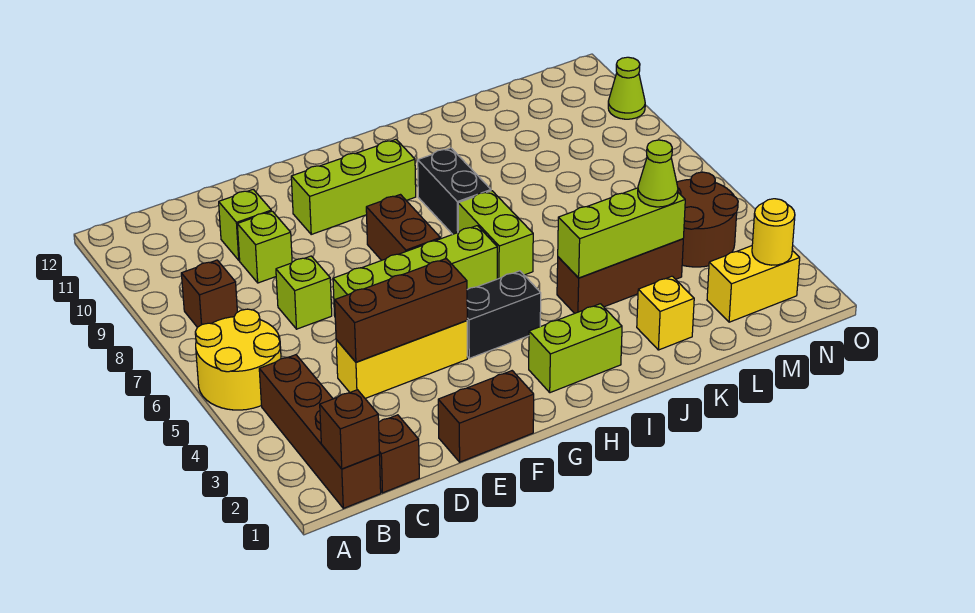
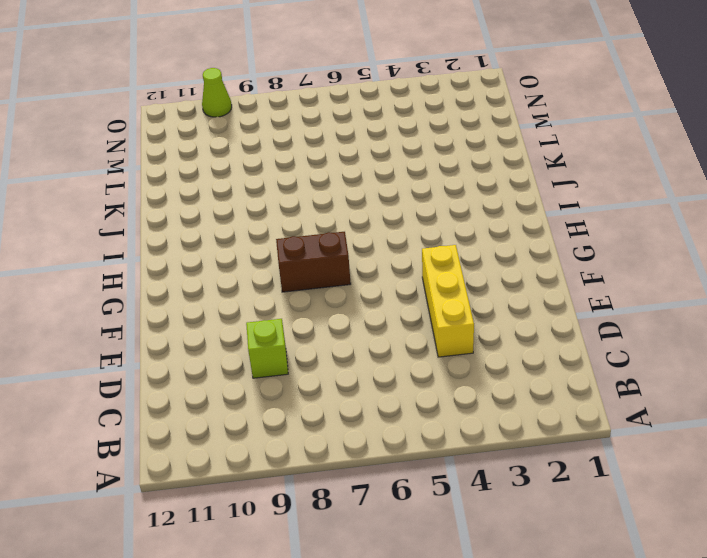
none -> yellow 2x2 round brick [195,309,281,410]
none -> brown 1x4 brick [259,355,381,508]
none -> brown 1x1 brick [181,260,237,327]

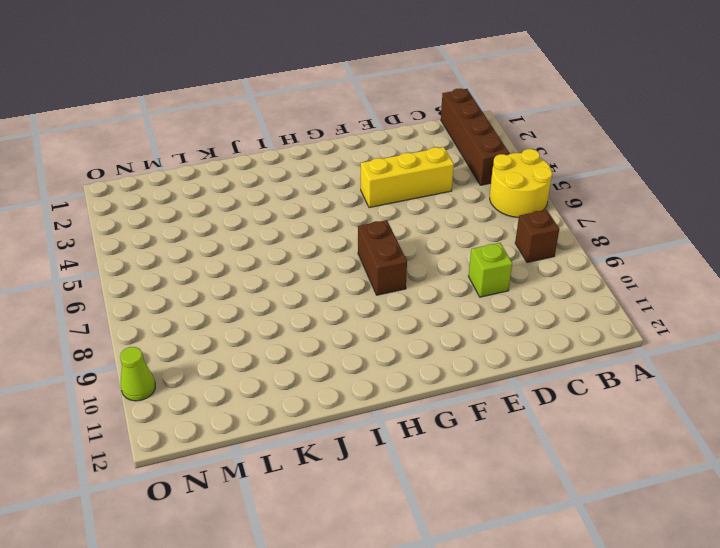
none -> brown 1x1 brick [379,415,419,493]
none -> lime 1x1 brick [276,256,332,329]
none -> lime 1x1 brick [219,189,271,260]

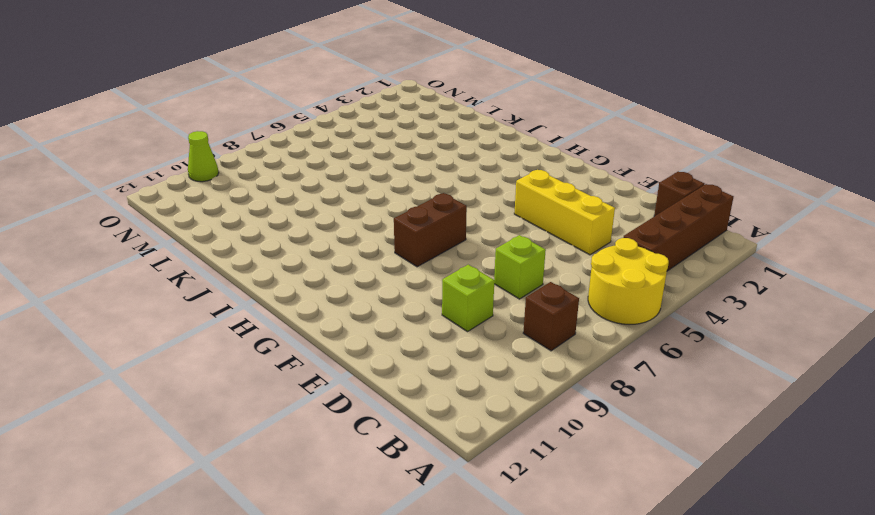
none -> lime 1x1 brick [219,189,271,260]
none -> brown 1x2 brick [438,371,534,462]
none -> lime 1x4 brick [333,226,497,316]

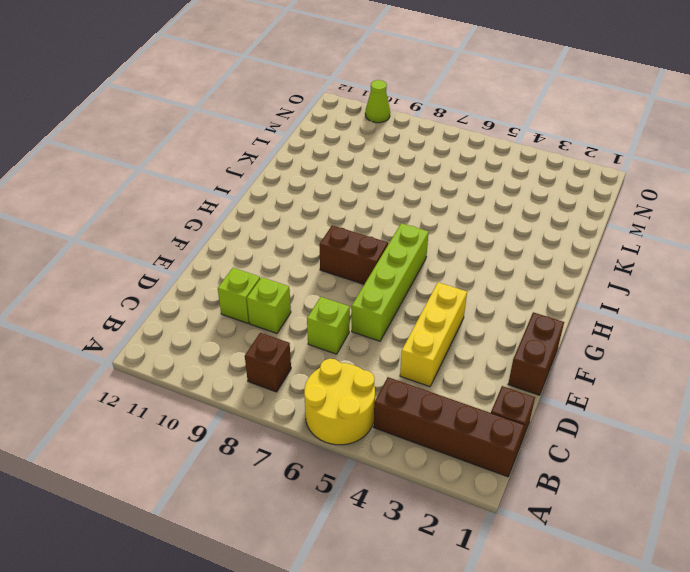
none -> lime 1x3 brick [291,139,416,234]
none -> black 1x2 brick [467,271,541,358]
none -> lime 1x2 brick [529,304,622,393]

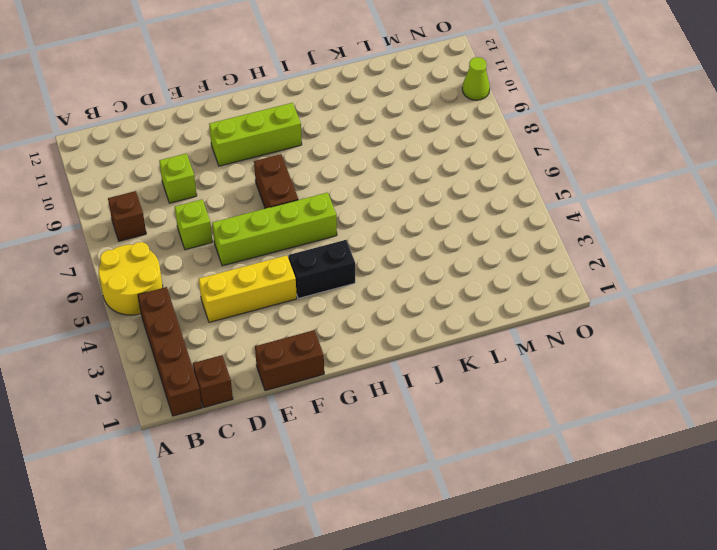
none -> lime 1x1 brick [219,189,271,260]
none -> lime 1x2 brick [529,304,622,393]
none -> lime 1x2 brick [458,191,533,279]

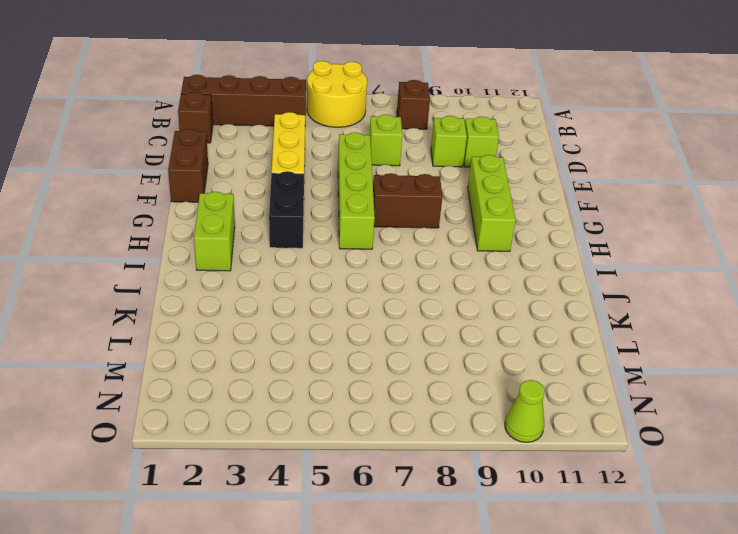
none -> lime 1x2 brick [458,191,533,279]
none -> black 1x2 brick [418,148,491,234]
none -> brown 1x3 brick [557,239,683,313]

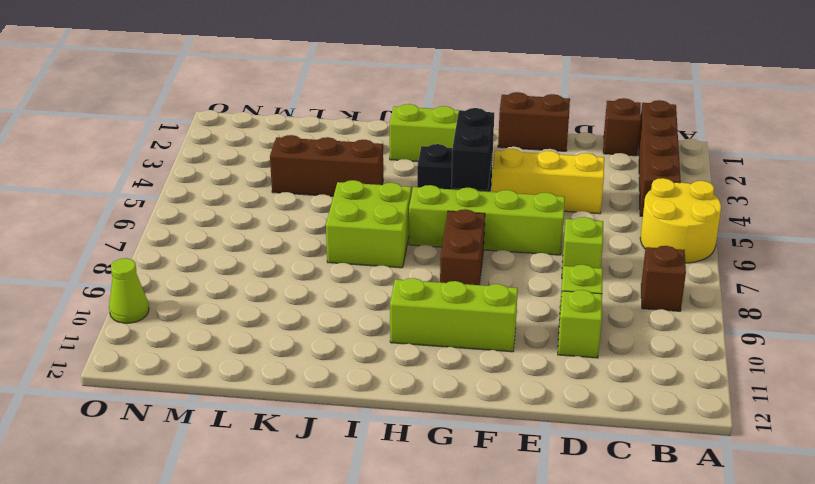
black 1x2 brick [451,108,494,190] -> black 1x2 brick moved to [418,148,491,234]
lime 2x2 brick [326,180,411,268] -> lime 1x2 brick [458,191,533,279]
none -> yellow 1x1 brick [637,276,694,350]
none -> yellow 1x2 brick [707,246,800,322]
none -> brown 2x2 round brick [677,172,738,267]

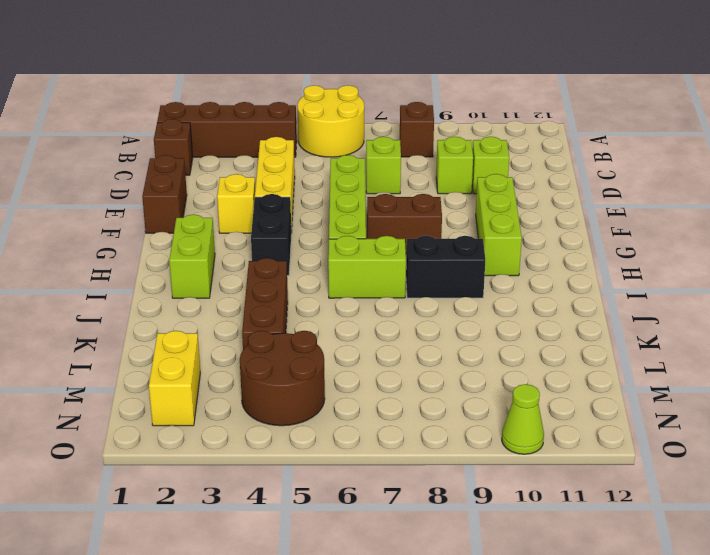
yellow 1x1 brick [217,174,255,233] -> yellow 1x1 brick moved to [637,276,694,350]
none -> brown 1x1 brick [320,390,379,469]
none -> brown 1x3 brick [335,259,467,362]
none -> lime 1x3 brick [558,188,685,278]

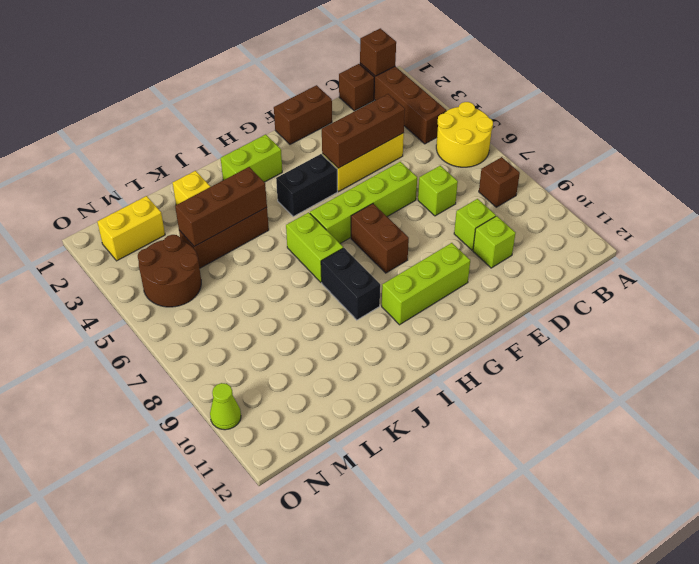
brown 1x3 brick [175,167,267,247] -> lime 1x3 brick [558,188,685,278]
none -> yellow 1x1 round brick [752,199,795,265]
none -> lime 1x1 cone [638,140,678,207]

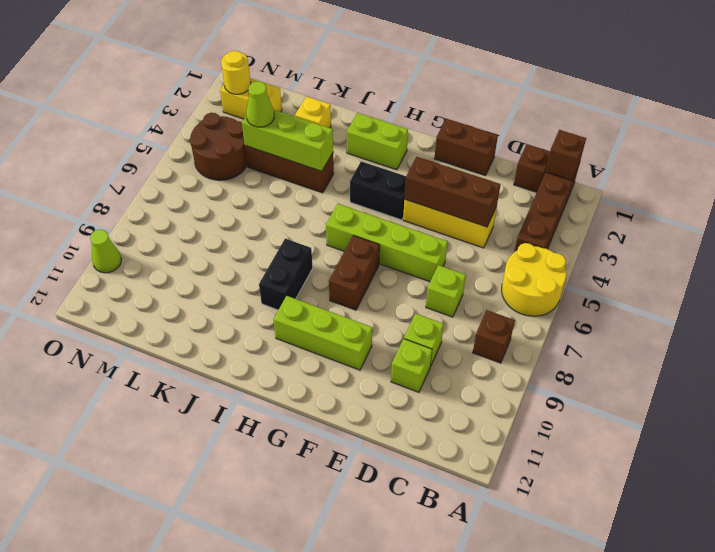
none -> lime 1x2 brick [458,191,533,279]

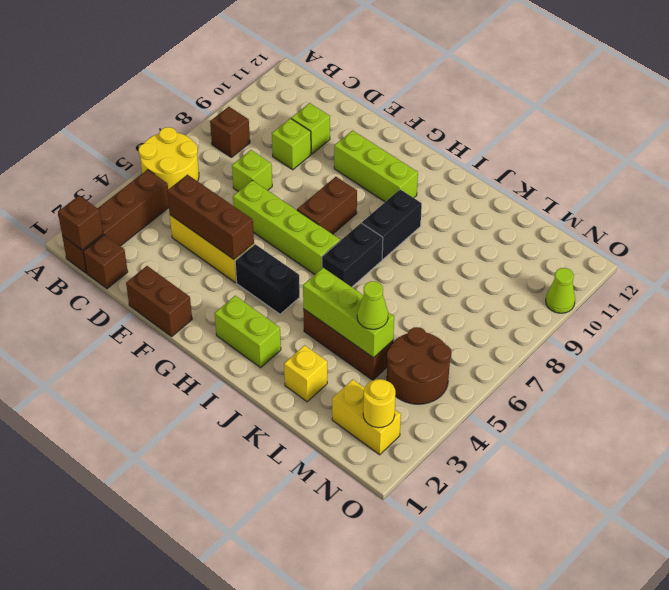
black 1x2 brick [322,223,383,287] -> lime 1x2 brick [458,191,533,279]

